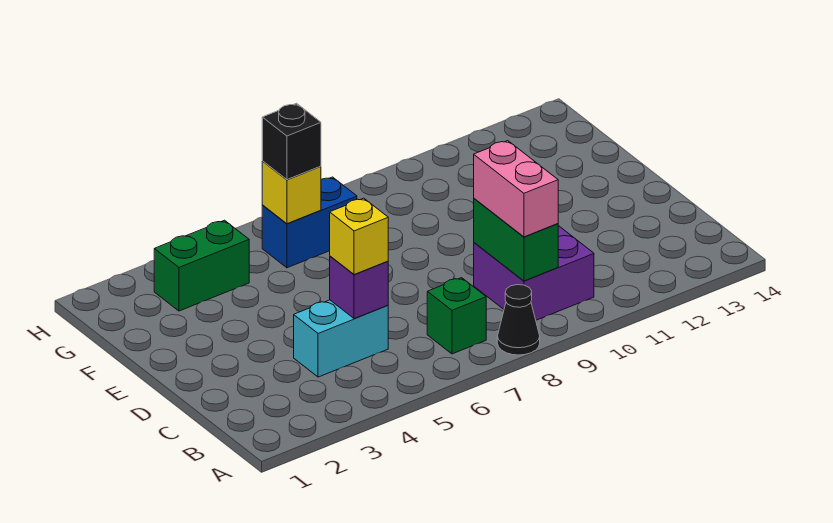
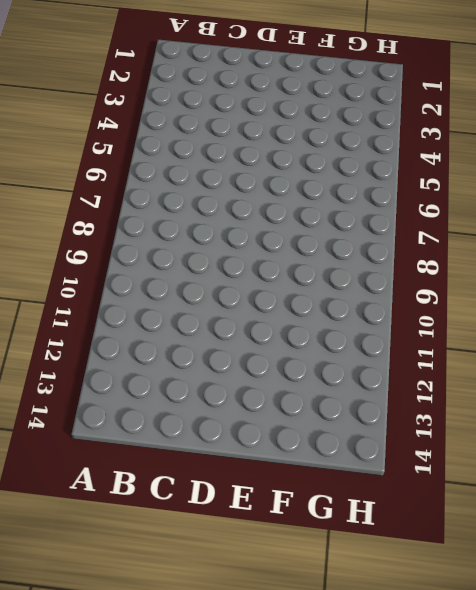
none -> black 1x1 cone [497,285,540,355]
none -> green 1x1 brick [427,278,486,354]
none -> purple 2x2 brick [474,226,594,320]

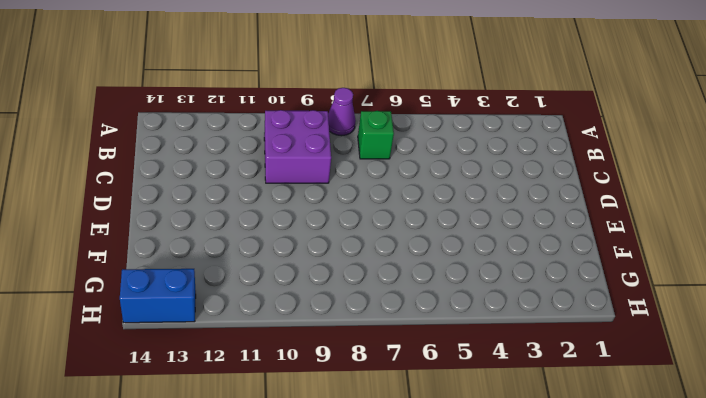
purple 1x1 cone [328,88,356,136] -> black 1x1 cone [497,285,540,355]
blue 1x2 brick [120,269,196,323] -> blue 1x2 brick moved to [262,177,357,268]
none -> cyan 1x2 brick [294,300,388,377]
none -> green 1x2 brick [154,220,249,311]
none -> green 1x2 brick [474,199,558,281]

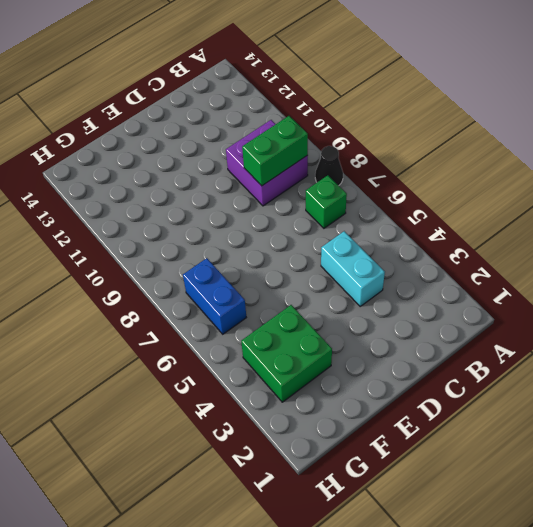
green 2x2 brick [241,305,332,402] -> green 1x2 brick [154,220,249,311]
none -> purple 1x1 brick [330,256,388,319]
none -> yellow 1x1 brick [262,161,321,224]
none -> pink 1x2 brick [474,141,558,237]

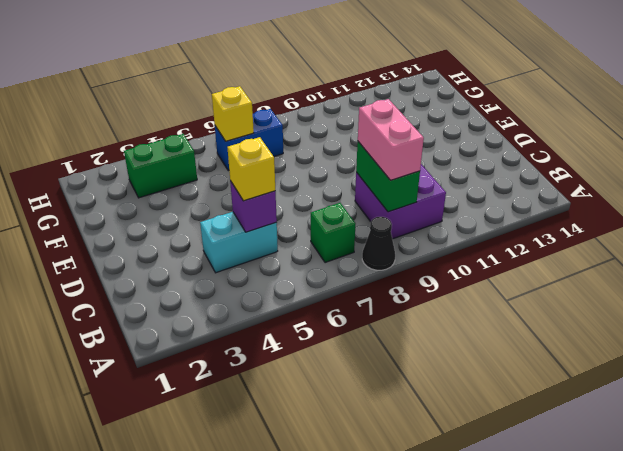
none -> black 1x1 brick [262,103,321,180]

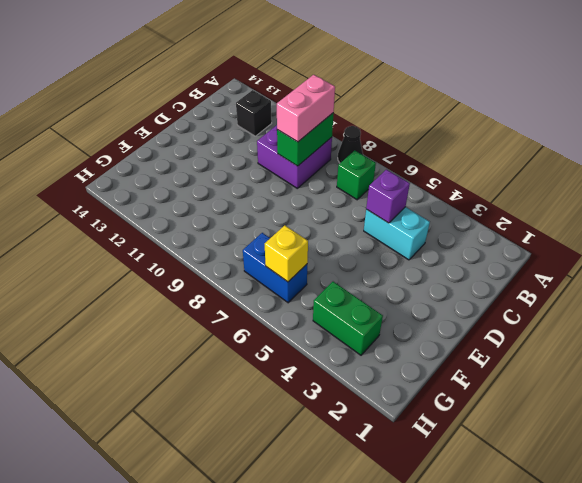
black 1x1 brick [236,90,272,136] -> black 1x1 brick moved to [262,103,321,180]
none -> yellow 1x1 brick [330,198,388,275]

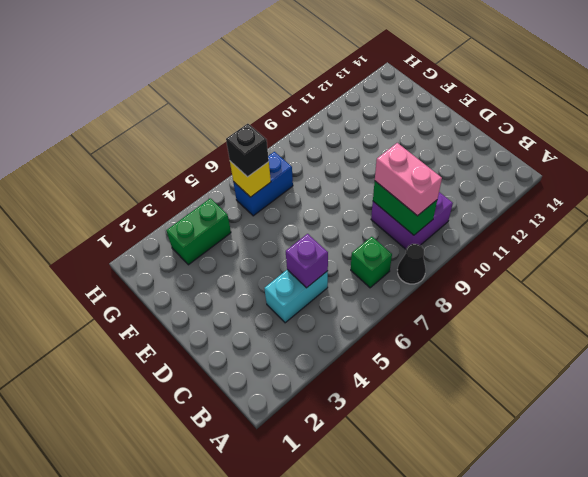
none -> yellow 1x1 brick [330,198,388,275]

